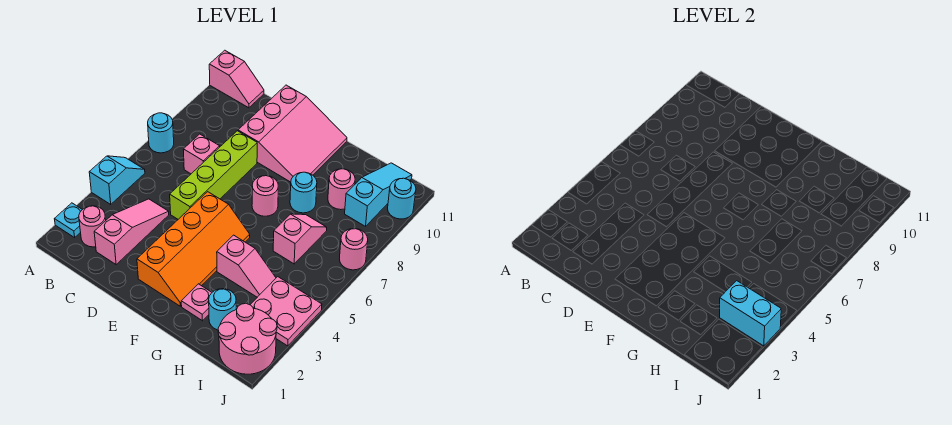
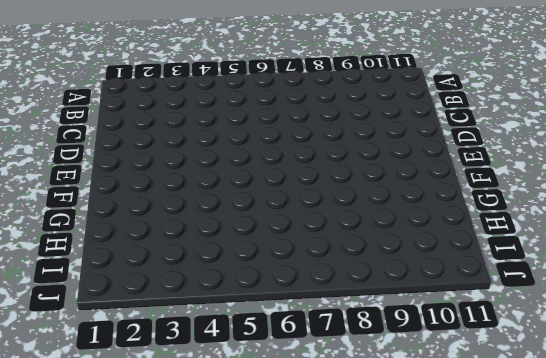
none -> cyan 1x1 plate [55,203,82,237]
none -> cyan 1x2 slope [89,156,145,204]
none -> cyan 1x1 round brick [148,113,174,153]

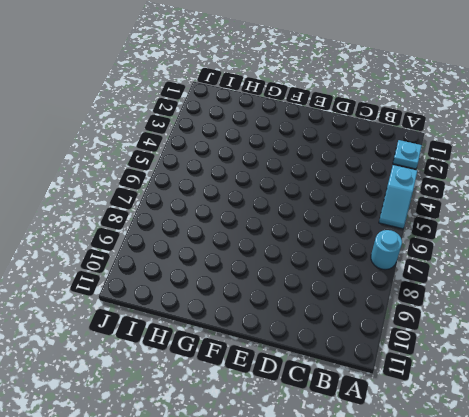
none -> pink 1x2 slope [209,50,264,108]
none -> pink 1x1 round brick [79,206,106,247]
none -> pink 1x3 slope [94,199,169,264]

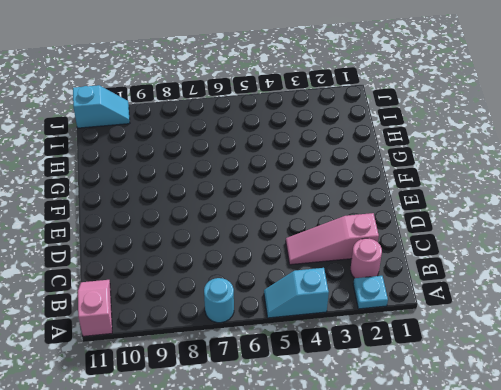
cyan 1x2 slope [73,85,130,128] -> cyan 1x1 round brick [388,178,416,219]
none -> pink 1x1 brick [183,134,220,174]
none -> lime 1x4 brick [170,131,257,219]
none -> pink 3x3 slope [238,85,347,182]

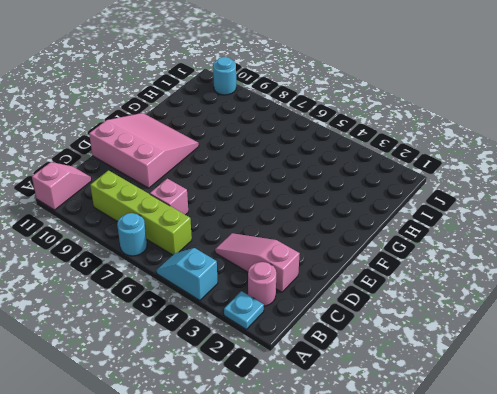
lime 1x4 brick [90,170,192,255] -> lime 1x4 brick moved to [170,131,257,219]
none -> orange 2x4 slope [137,192,250,306]
none -> pink 1x1 round brick [252,176,278,216]
none -> pink 1x1 plate [181,284,212,321]

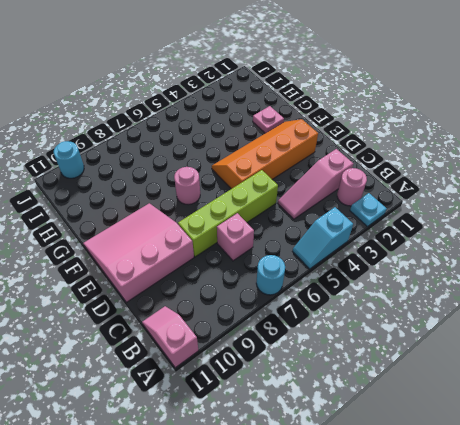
none -> pink 1x2 slope [217,235,276,297]
none -> cyan 1x1 round brick [290,172,317,213]
none -> cyan 1x1 round brick [209,289,236,330]

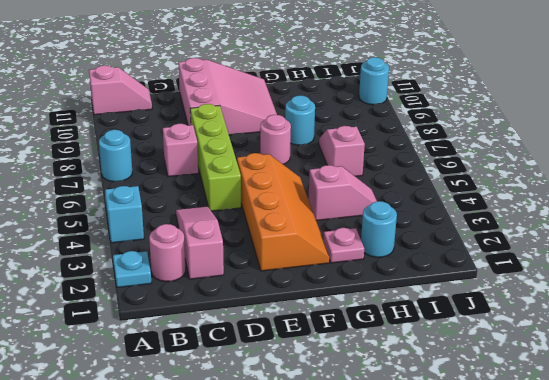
none -> pink 1x1 round brick [328,169,355,210]
none -> pink 2x2 round brick [218,304,277,374]
none -> pink 2x2 plate [250,277,322,346]

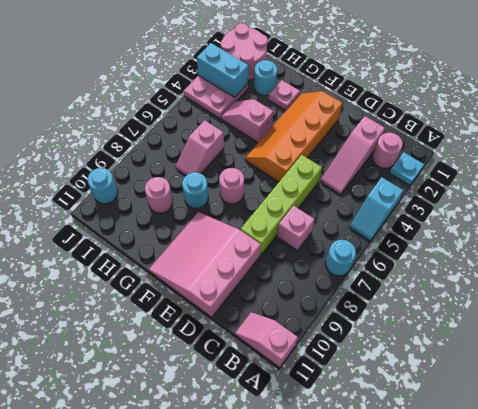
none -> cyan 1x3 slope [345,163,412,226]
none -> pink 1x1 round brick [340,229,368,270]

